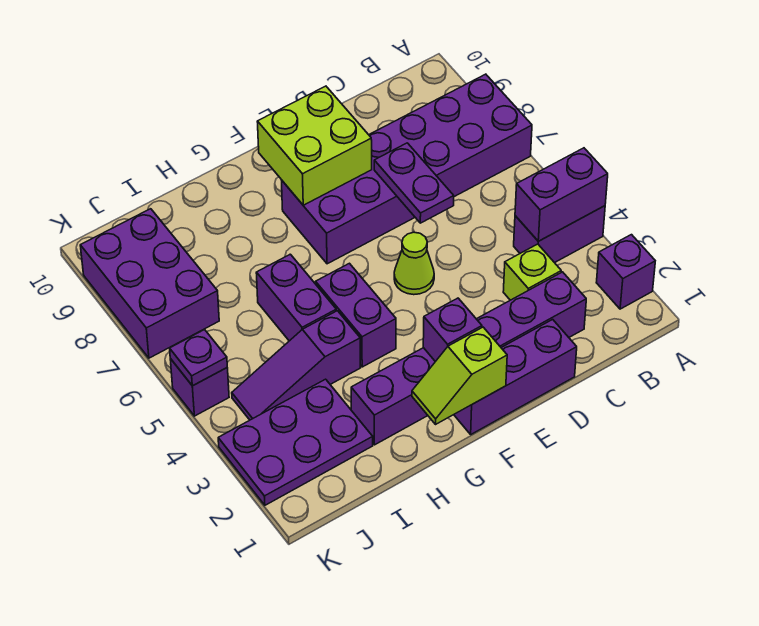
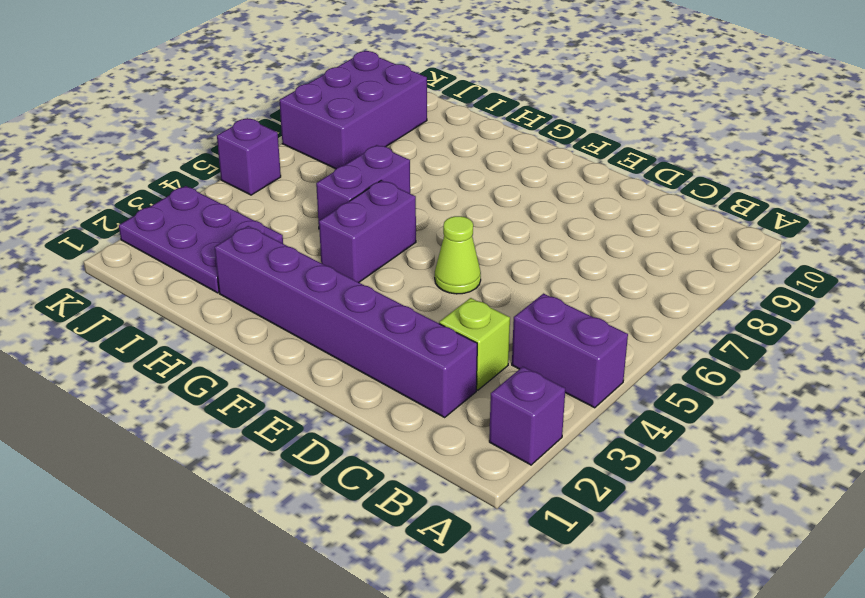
none -> purple 2x6 brick [282,74,532,264]
none -> purple 1x3 brick [454,319,577,434]
none -> purple 1x3 slope [232,311,361,420]

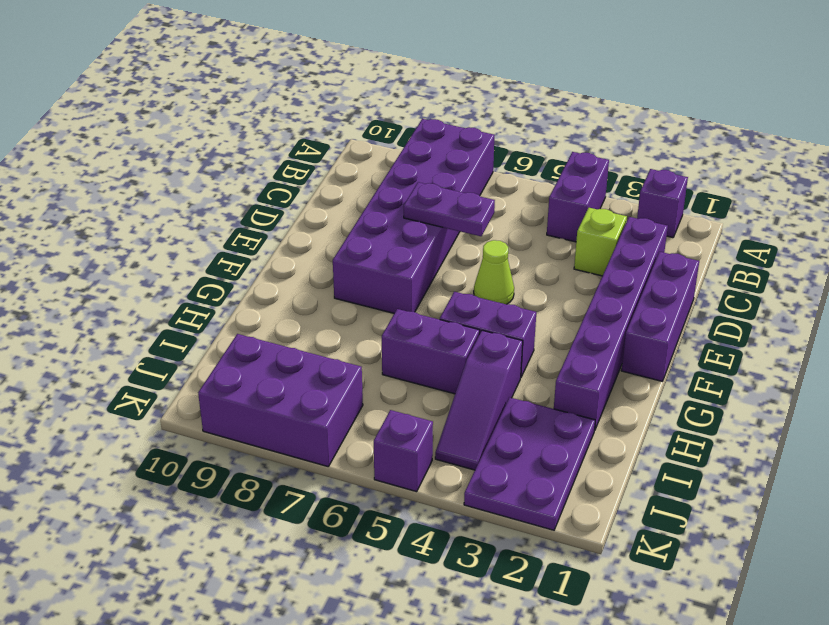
none -> purple 1x2 brick [515,148,608,241]
none -> lime 2x2 brick [257,86,372,205]
none -> lime 1x2 slope [412,327,507,424]

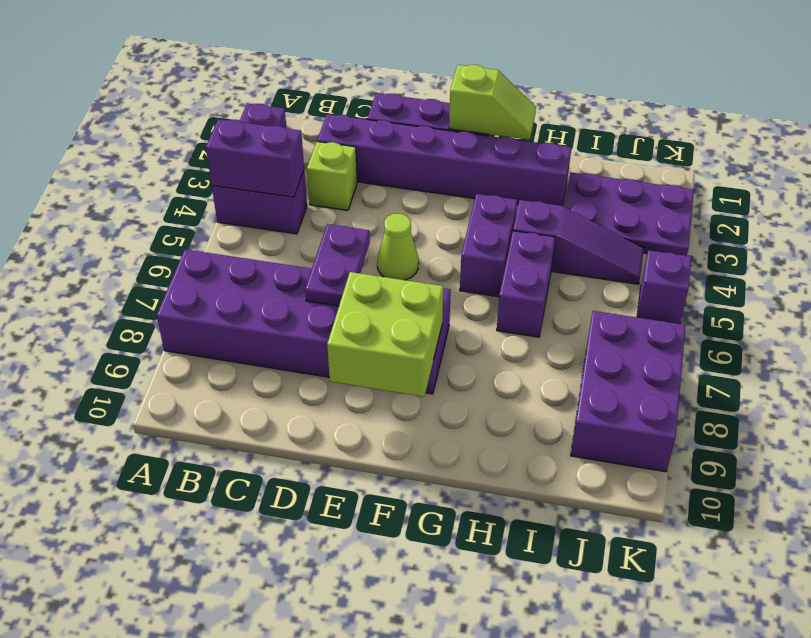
none -> purple 1x1 brick [423,298,482,362]
none -> purple 1x1 plate [170,330,227,386]

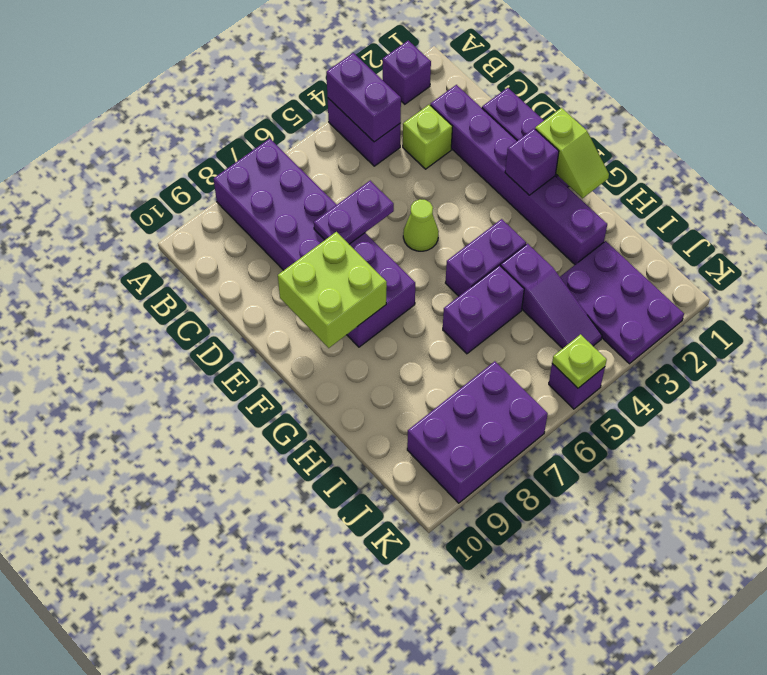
lime 1x1 plate [552,334,607,388] -> purple 1x1 plate [170,330,227,386]

